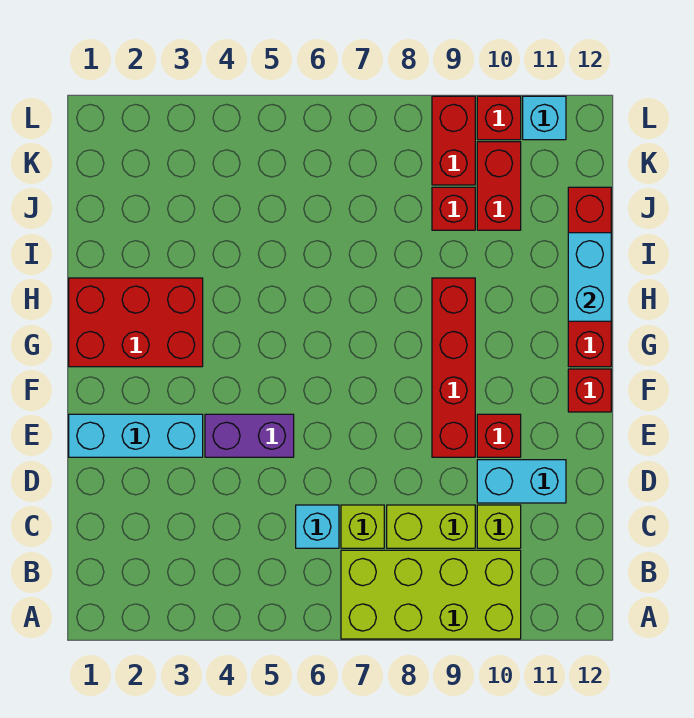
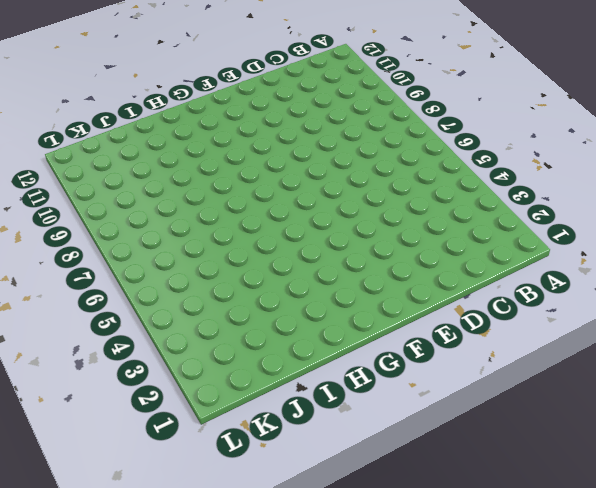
none -> lime 2x4 brick [341,550,521,639]
none -> cyan 1x1 brick [296,505,339,548]
none -> lime 1x1 brick [341,505,384,548]

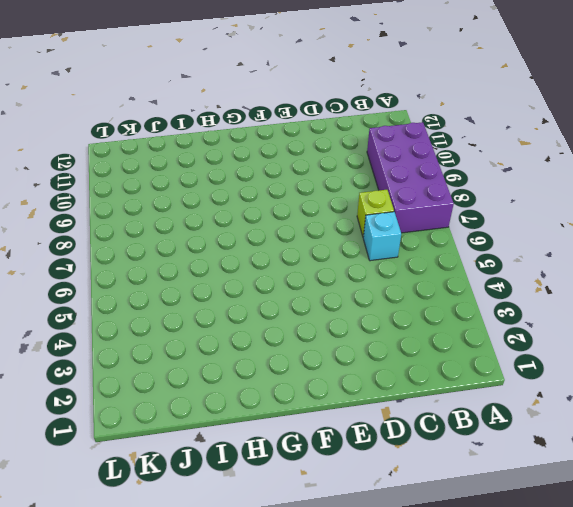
purple 2x4 brick [367,122,454,233] -> lime 2x4 brick [341,550,521,639]
none -> lime 1x2 brick [387,505,475,548]
none -> lime 1x1 brick [477,505,521,548]
none -> cyan 1x2 brick [477,460,566,503]

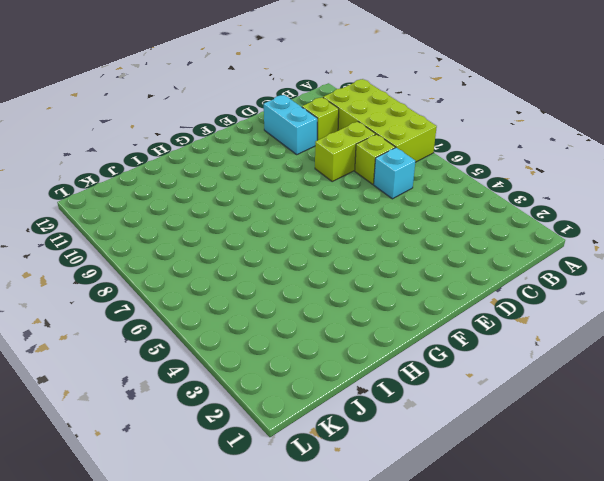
lime 1x2 brick [315,122,376,181] -> lime 1x2 brick turned to [387,505,475,548]
none -> cyan 1x3 brick [69,414,203,457]
none -> purple 1x2 brick [205,414,294,457]
none -> red 1x4 brick [432,278,475,457]

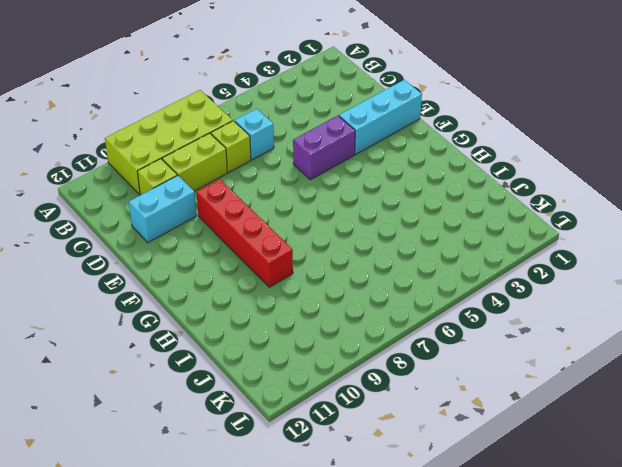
none -> red 1x1 brick [477,414,521,457]
none -> red 1x1 brick [568,369,611,412]
none -> red 2x3 brick [69,278,203,367]

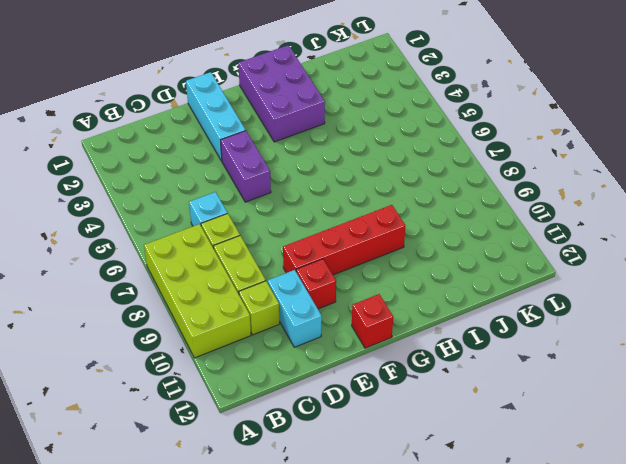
purple 2x3 brick [238,45,325,142] -> red 2x3 brick [69,278,203,367]
none -> red 1x4 brick [568,187,611,367]
none -> red 1x1 brick [432,187,475,230]
none -> red 1x2 brick [477,142,521,230]

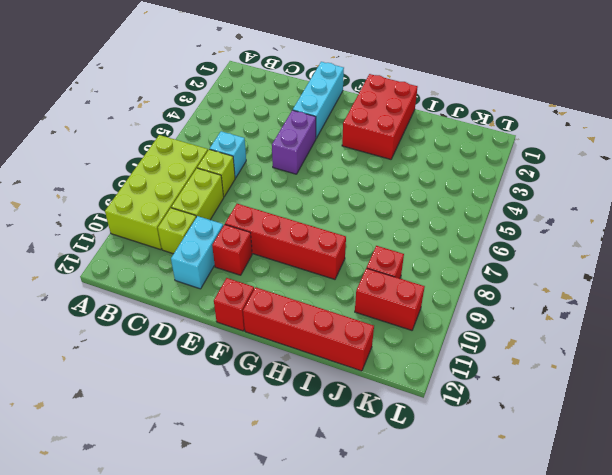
none -> red 1x2 brick [432,96,475,185]
none -> red 1x1 brick [477,96,521,140]
none -> cyan 1x1 brick [523,96,566,140]

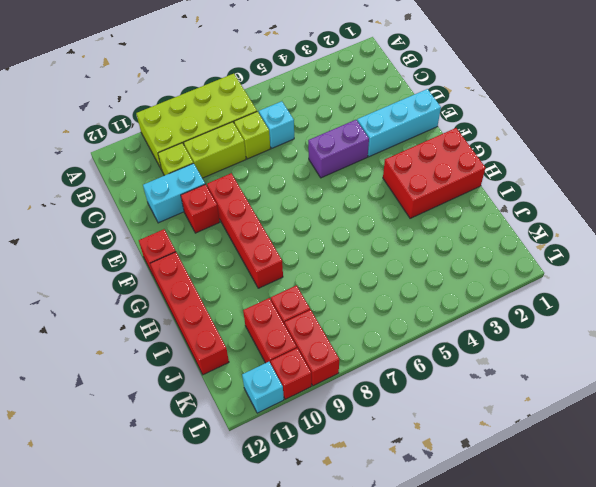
none -> cyan 1x2 brick [568,233,611,321]

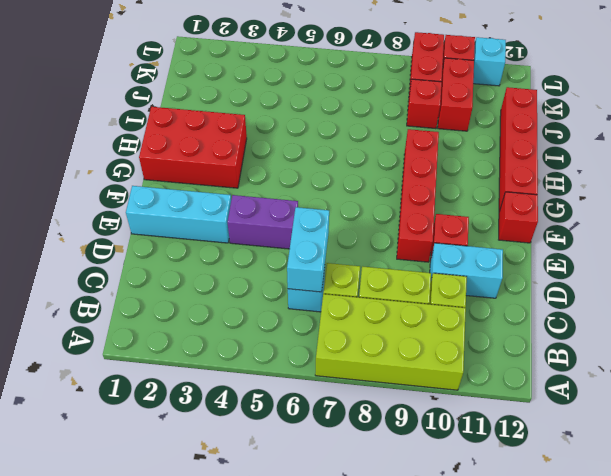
cyan 1x2 brick [287,207,329,292] -> cyan 1x2 brick moved to [568,233,611,321]

